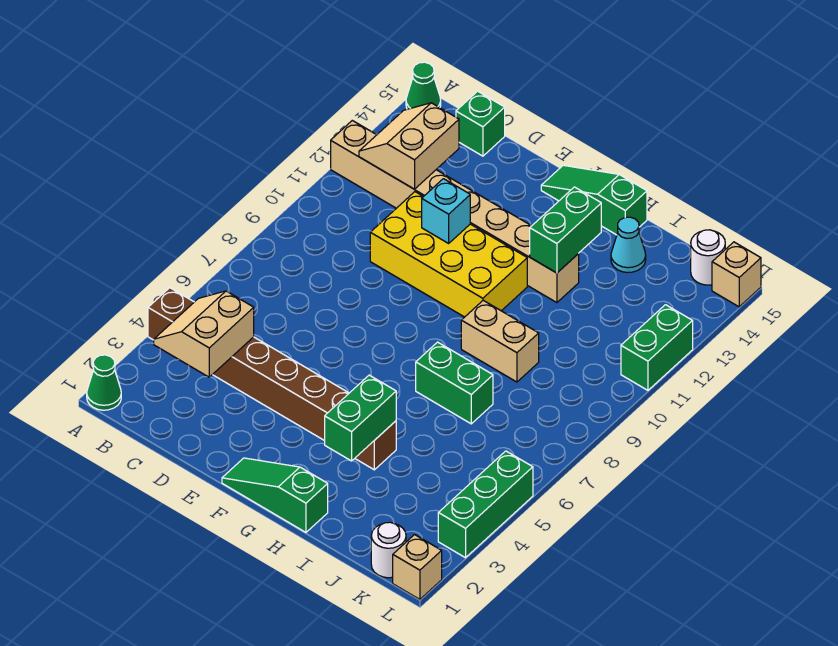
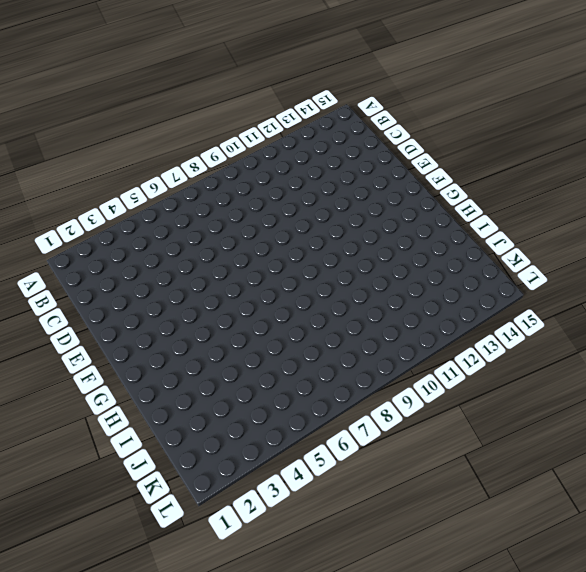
none -> green 1x1 cone [87,355,121,410]
none -> brown 1x8 brick [148,288,396,470]
none -> tan 1x8 brick [331,120,579,303]

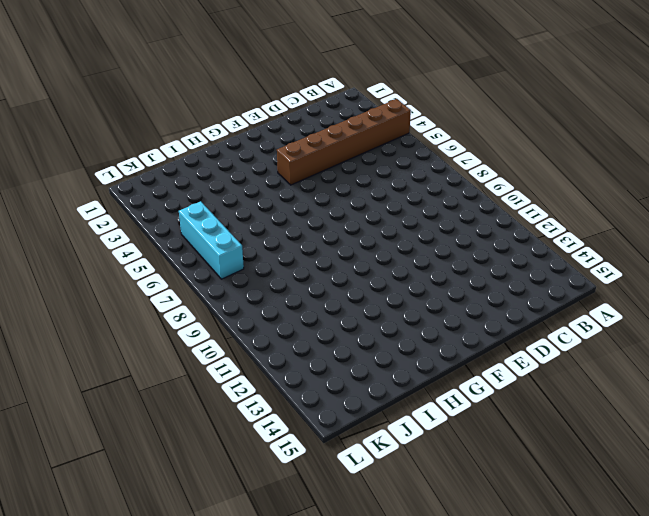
brown 1x6 brick [277,99,411,185] -> brown 1x8 brick [148,288,396,470]
cyan 1x3 brick [179,201,244,279] -> none
none -> green 1x1 cone [87,355,121,410]
none -> tan 1x8 brick [331,120,579,303]
none -> green 1x1 cone [406,62,441,109]

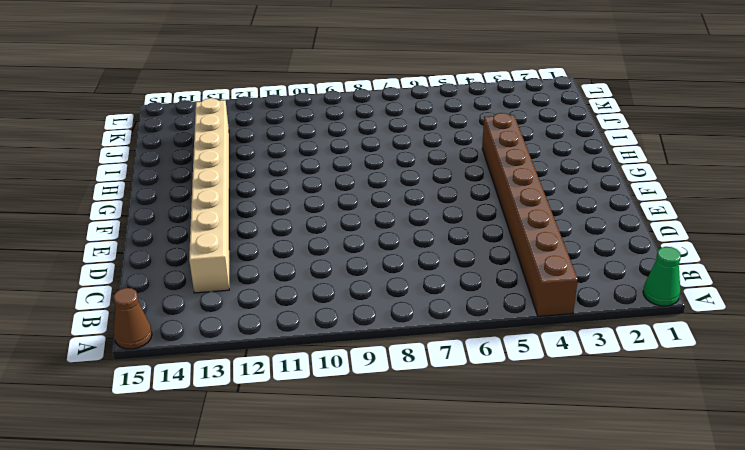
brown 1x1 cone [113,288,152,349] -> green 1x1 cone [406,62,441,109]
tan 1x8 brick [189,98,229,293] -> tan 1x8 brick moved to [331,120,579,303]
none -> green 1x1 brick [456,91,505,156]
none -> yellow 2x4 brick [370,192,527,317]
none -> green 1x3 slope [222,458,328,532]

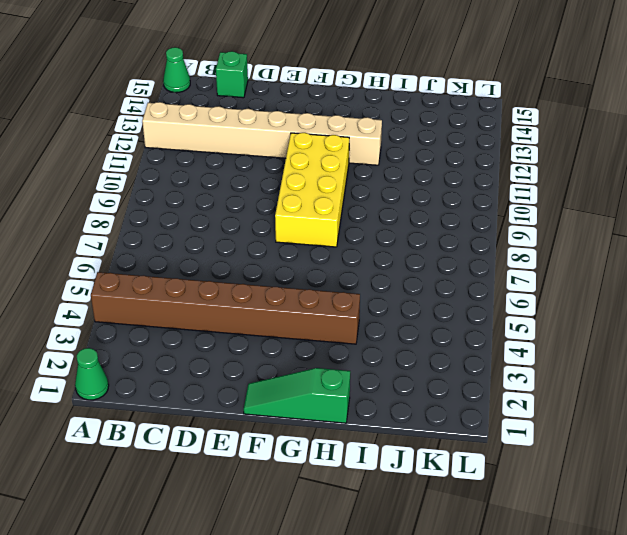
yellow 2x4 brick [275,133,349,247] -> yellow 2x4 brick turned to [370,192,527,317]
none -> green 1x3 slope [541,165,647,235]
none -> green 1x2 brick [416,342,493,424]
none -> tan 1x2 brick [461,300,539,382]

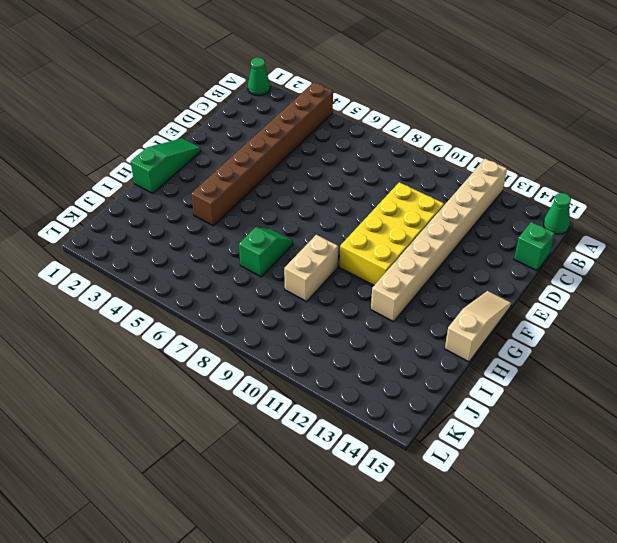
tan 1x3 slope [445,291,511,362] -> green 1x3 slope [541,165,647,235]
green 1x2 slope [239,227,293,277] -> green 1x2 brick [416,342,493,424]
none -> cyan 1x1 cone [611,217,646,273]
none -> white 1x1 round brick [371,522,406,578]
none -> white 1x1 round brick [691,230,725,285]

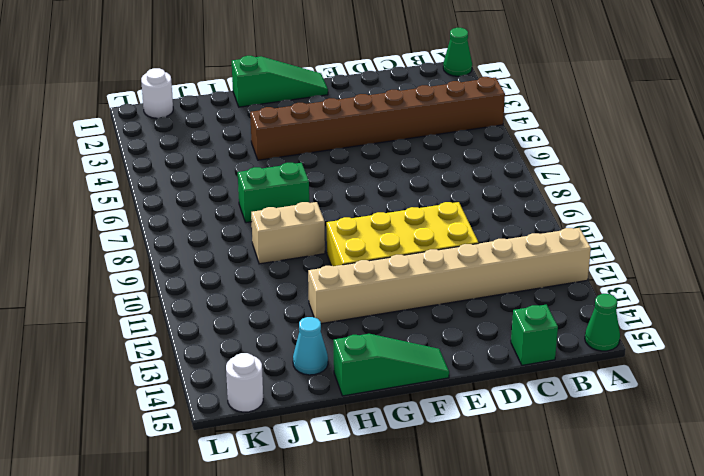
none -> tan 1x1 brick [393,535,442,599]
none -> green 1x3 brick [438,451,533,558]
none -> green 1x2 brick [621,305,693,390]

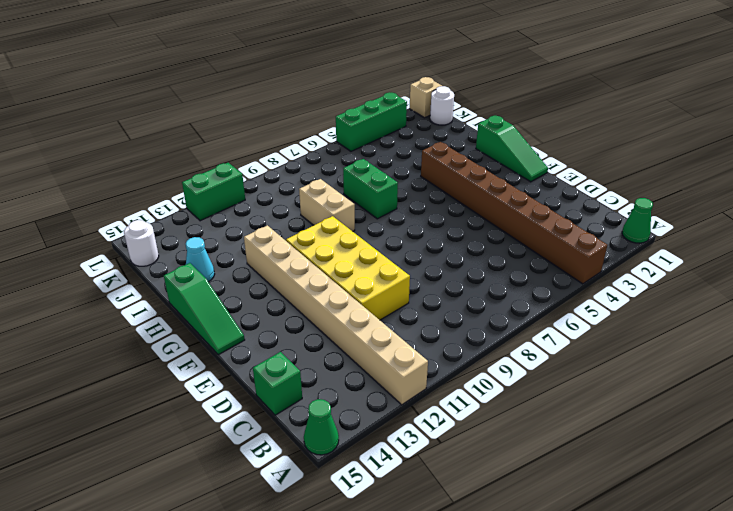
none -> tan 1x1 brick [712,242,761,307]
none -> tan 2x2 slope [154,291,254,377]
none -> tan 2x2 slope [359,103,459,189]

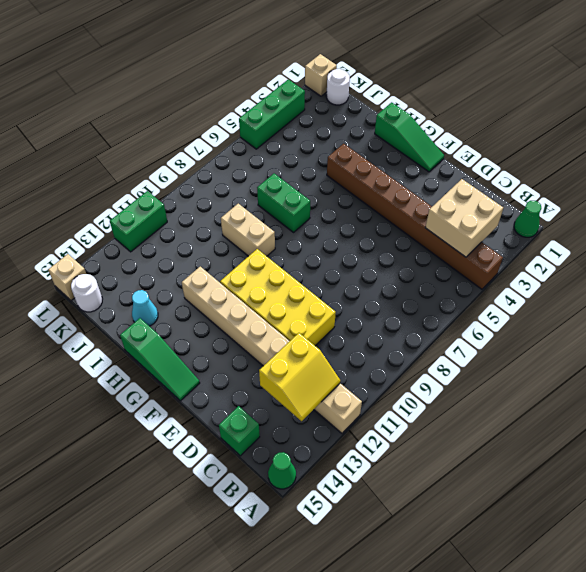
tan 2x2 brick [425,179,503,257] -> tan 2x2 slope [154,291,254,377]
yellow 2x2 slope [259,333,340,421] -> tan 2x2 slope [359,103,459,189]
none -> cyan 1x1 brick [422,179,470,243]
none -> green 1x2 brick [325,375,396,461]
none -> green 1x2 brick [530,187,601,273]

